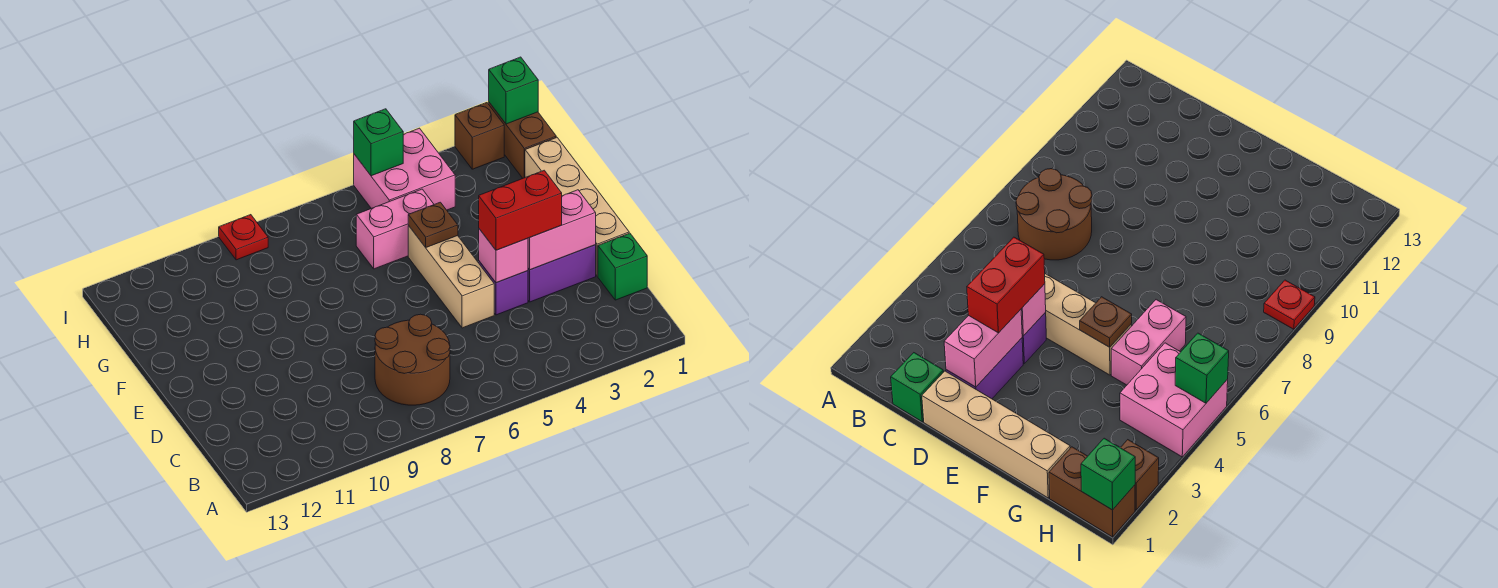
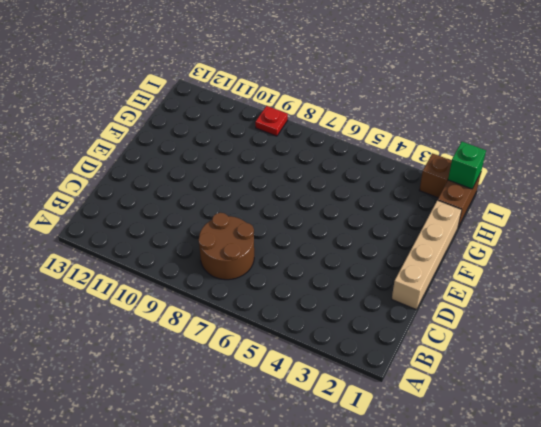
none -> green 1x1 brick [598,233,647,300]
none -> purple 1x2 brick [528,245,596,302]
none -> purple 1x1 brick [479,261,528,315]

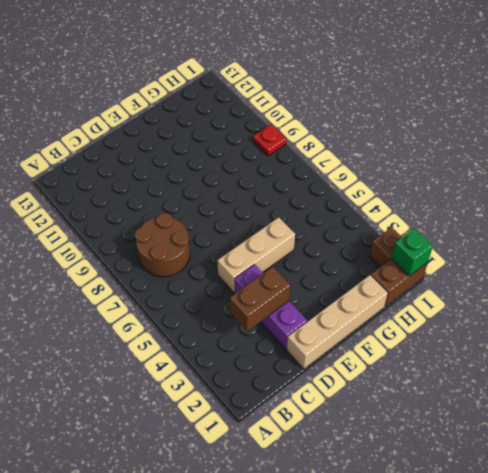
brown 1x2 brick [230,267,290,331] -> pink 1x2 brick [528,190,596,270]
none -> green 1x1 brick [598,233,647,300]
none -> pink 1x2 brick [356,189,434,269]
none -> pink 2x2 brick [354,128,455,210]

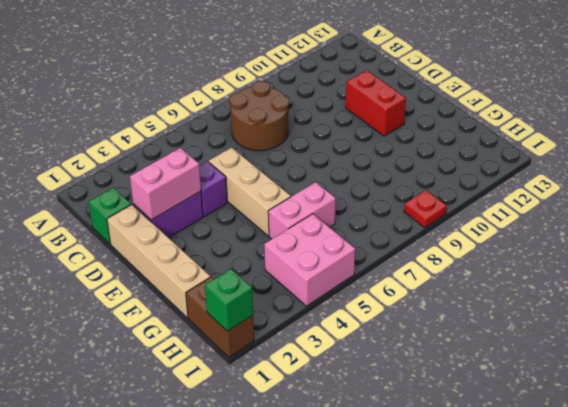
red 1x2 brick [346,70,406,136] -> red 1x2 brick turned to [479,170,562,250]
none -> brown 1x1 brick [455,103,504,169]
none -> pink 1x1 brick [479,229,528,283]
none -> brown 1x1 plate [408,202,458,247]

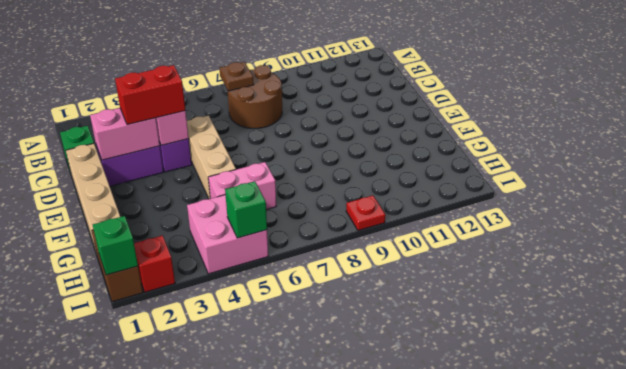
brown 1x1 plate [220,62,254,91] -> brown 1x1 plate moved to [408,202,458,247]
red 1x1 brick [134,235,175,292] -> brown 1x1 brick [455,103,504,169]

